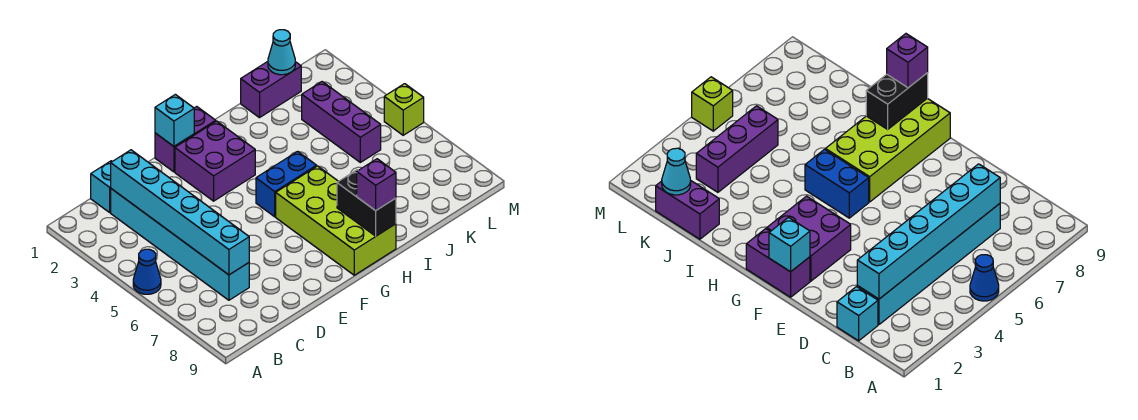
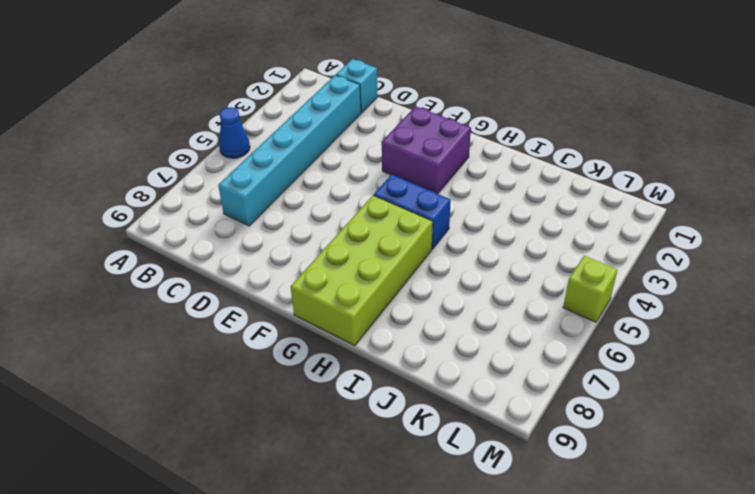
none -> purple 1x2 brick [155,107,216,172]
none -> purple 1x2 brick [241,62,301,118]
none -> purple 1x3 brick [302,82,381,162]

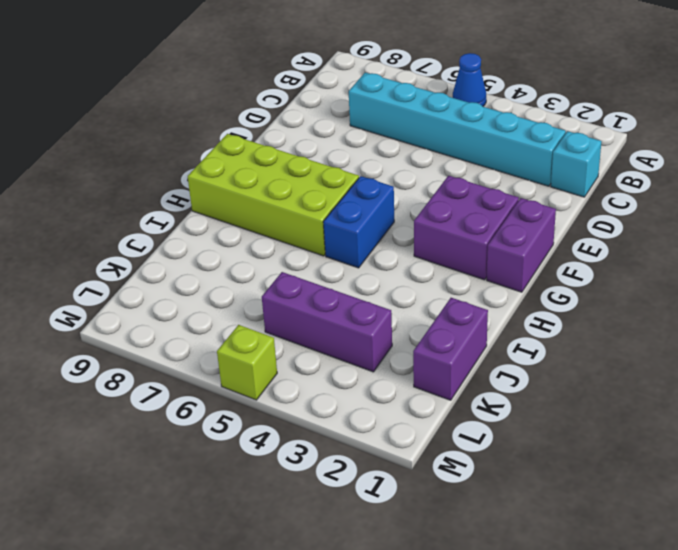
none -> cyan 1x6 brick [111,150,249,275]
none -> cyan 1x1 brick [155,94,194,146]
none -> black 1x2 brick [337,170,396,236]

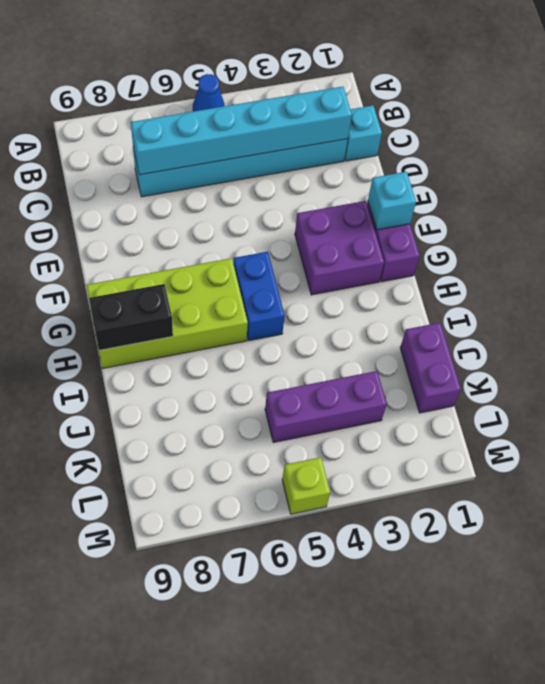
none -> cyan 1x1 cone [268,30,295,75]
none -> purple 1x1 brick [357,159,396,211]

